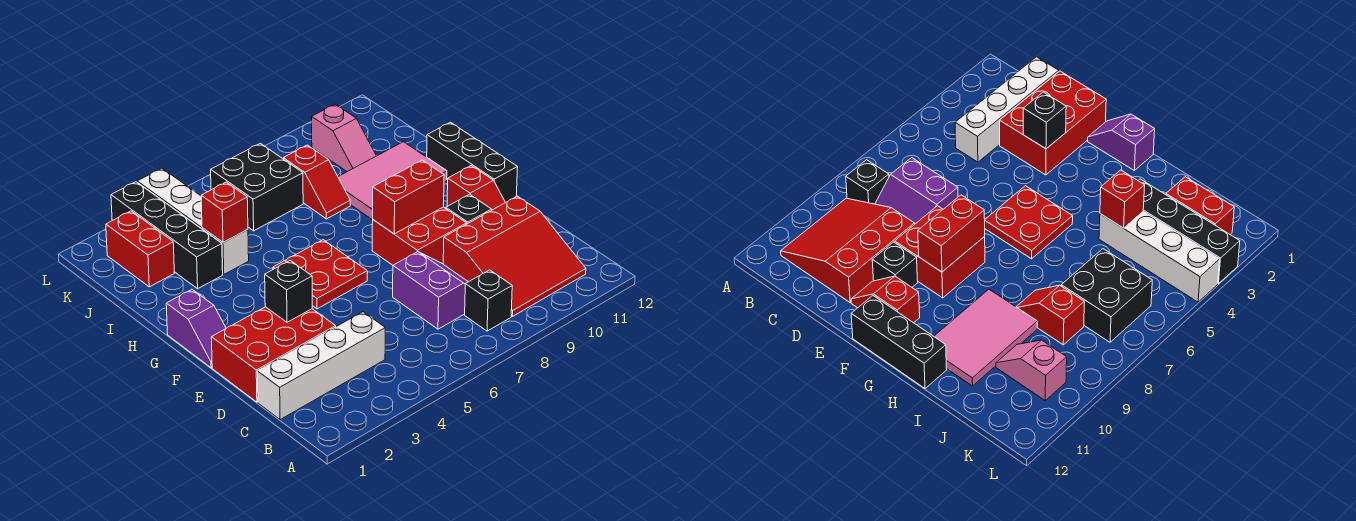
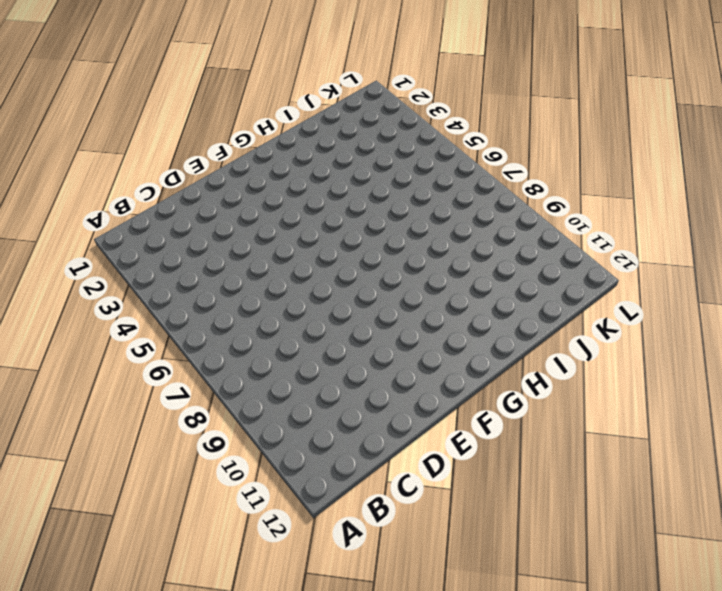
none -> black 1x1 brick [465,270,512,331]
none -> red 3x3 slope [443,196,586,316]
none -> white 1x4 brick [257,312,385,420]

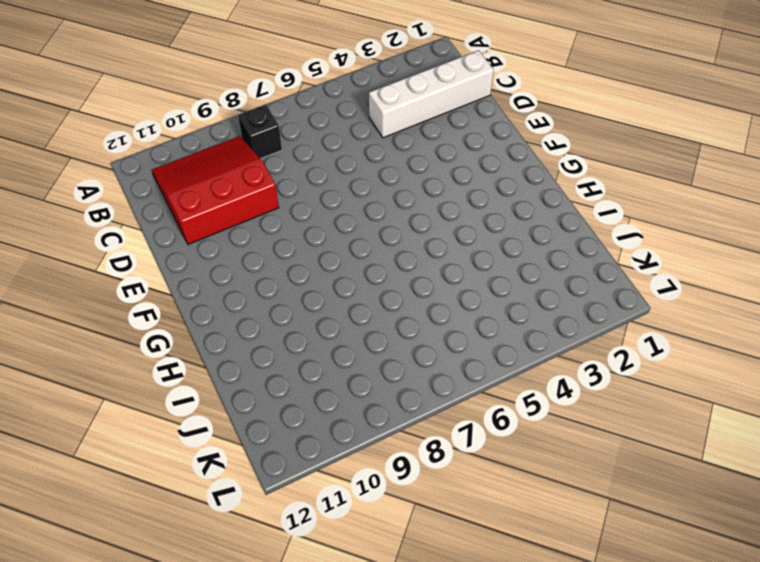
none -> purple 2x2 slope [393,252,468,329]
none -> red 2x3 brick [211,307,336,402]
none -> red 2x2 brick [372,207,467,265]

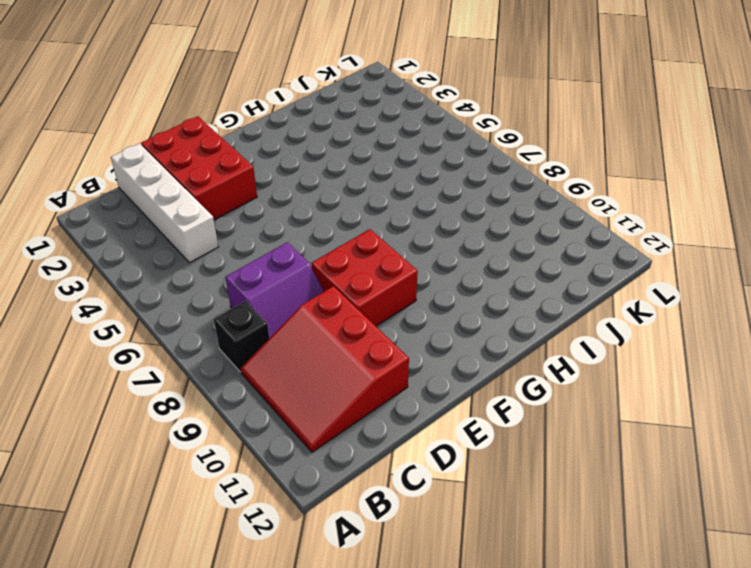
none -> black 1x1 brick [446,194,492,224]
none -> red 1x2 slope [447,166,505,210]
none -> purple 1x2 slope [166,289,226,368]

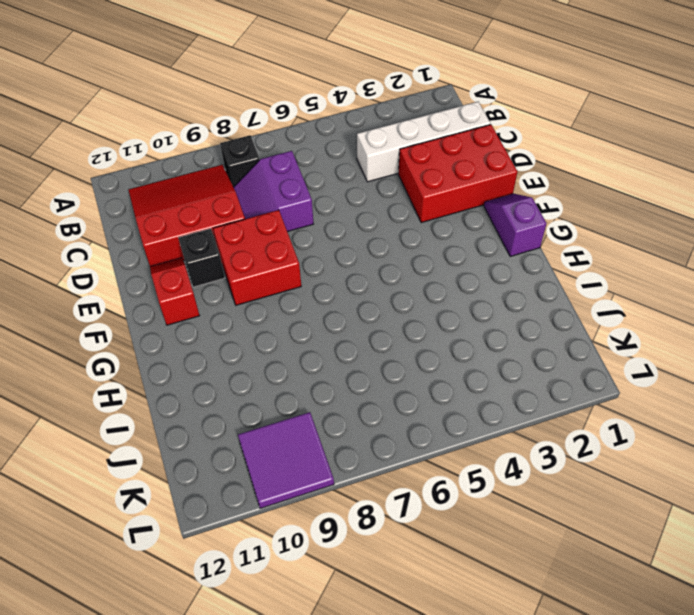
purple 2x2 tile [238,412,334,508] -> pink 1x2 slope [312,104,376,172]
none -> red 2x2 plate [273,240,367,309]
none -> black 1x3 brick [427,122,517,203]
none -> pink 2x3 tile [338,142,447,220]

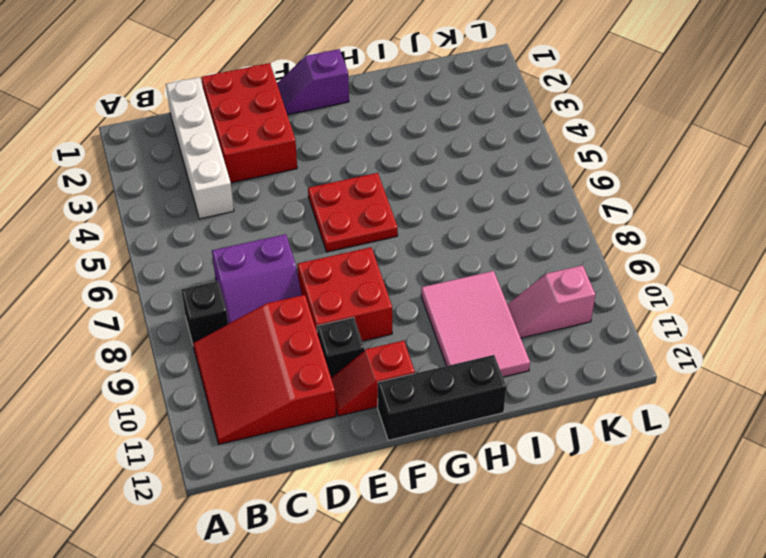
none -> black 1x4 brick [111,182,223,289]
none -> white 1x4 brick [137,168,249,274]
none -> red 1x2 slope [283,145,350,219]

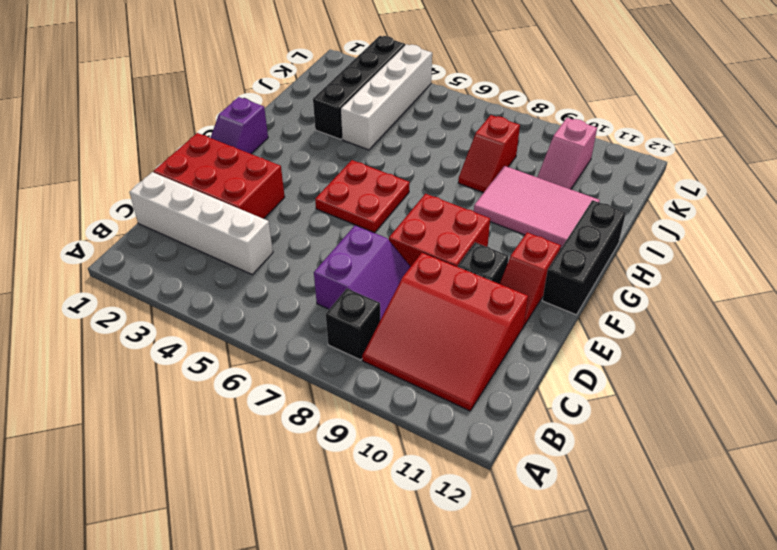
none -> red 1x2 brick [106,211,174,287]
none -> black 2x2 brick [211,143,303,231]
none -> black 1x1 brick [265,261,312,322]

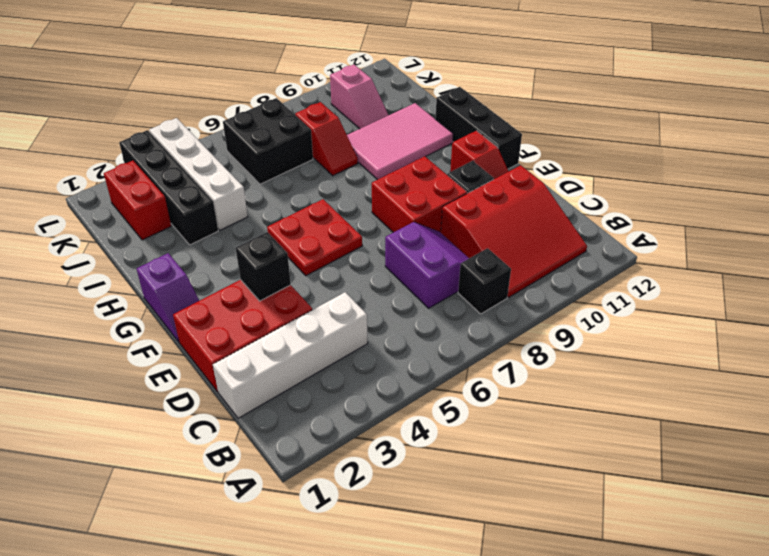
none -> red 1x2 brick [373,160,444,234]
none -> red 1x1 brick [201,182,248,242]

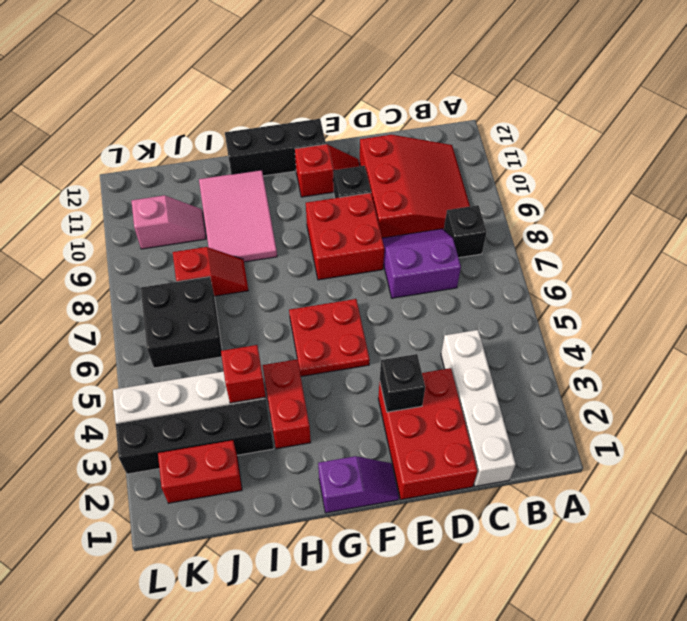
red 1x2 brick [263,359,311,449] -> red 1x2 brick moved to [373,160,444,234]

